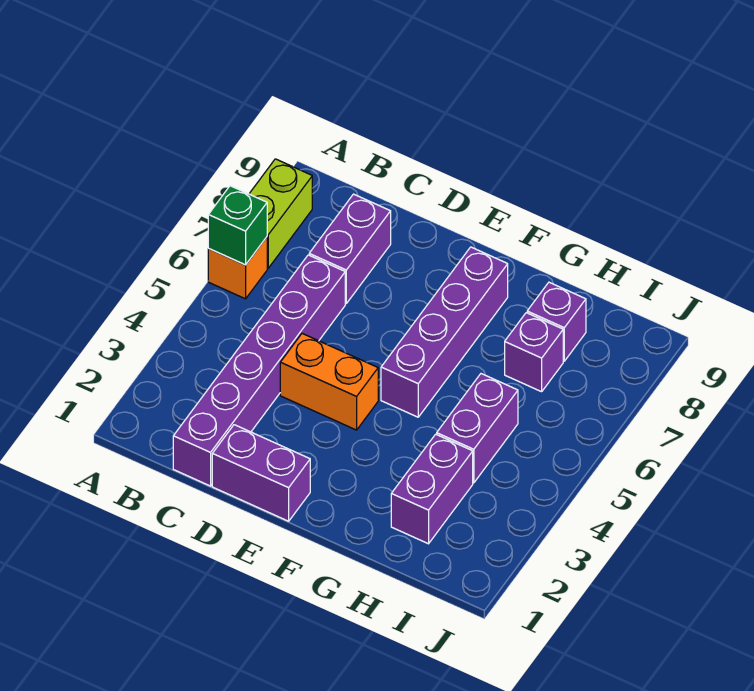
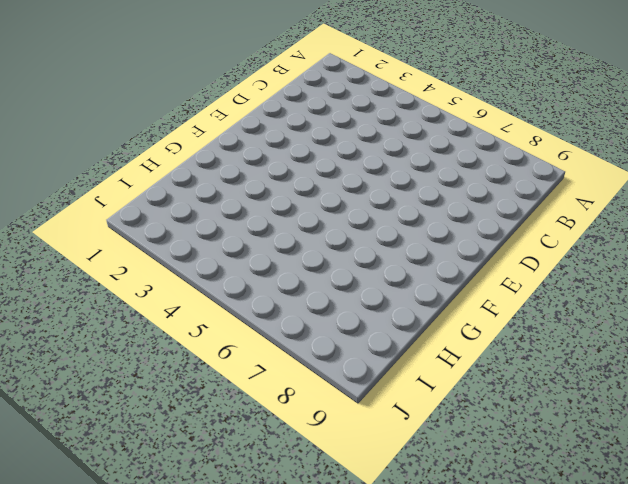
none -> orange 1x1 brick [208,237,267,299]
none -> lime 1x2 brick [249,159,312,268]
none -> purple 1x6 brick [173,255,345,486]

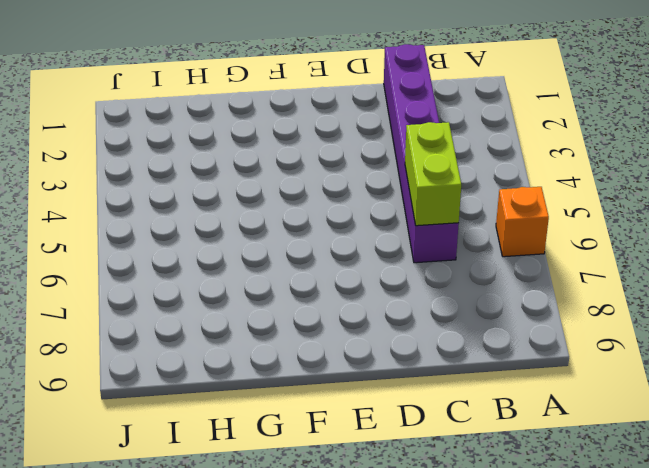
lime 1x2 brick [405,122,461,226] -> lime 1x2 brick moved to [249,159,312,268]
none -> purple 1x2 brick [309,194,391,303]
none -> purple 1x2 brick [212,425,310,521]
none -> orange 1x2 brick [280,334,378,430]

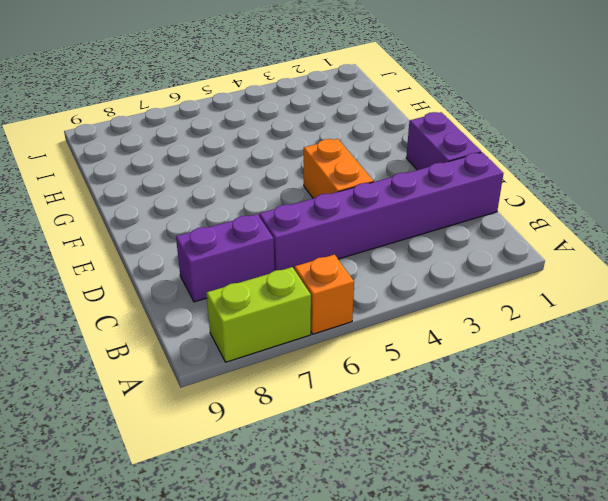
none -> purple 1x4 brick [381,247,508,417]
none -> purple 1x2 brick [391,434,473,544]
none -> purple 1x2 brick [437,374,518,483]

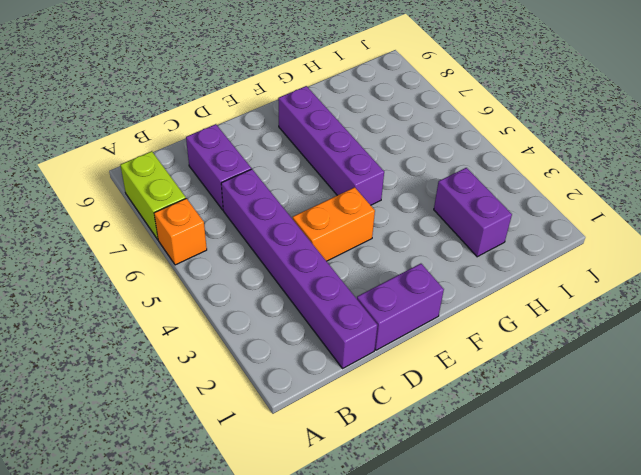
none -> purple 1x2 brick [437,374,518,483]
none -> purple 1x1 brick [505,313,563,392]
none -> purple 1x1 brick [527,282,586,361]

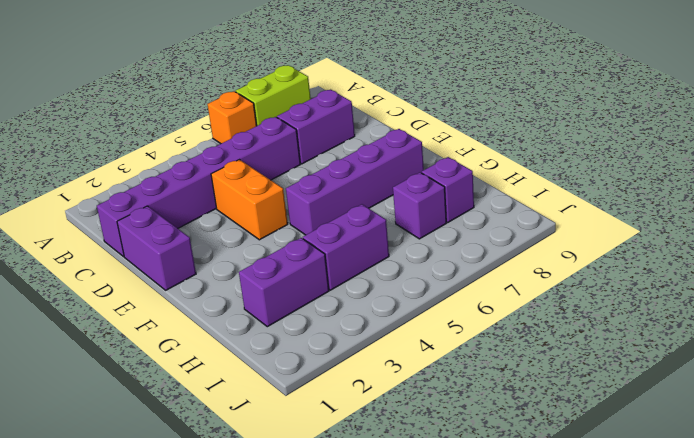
none -> green 1x1 brick [208,186,267,265]

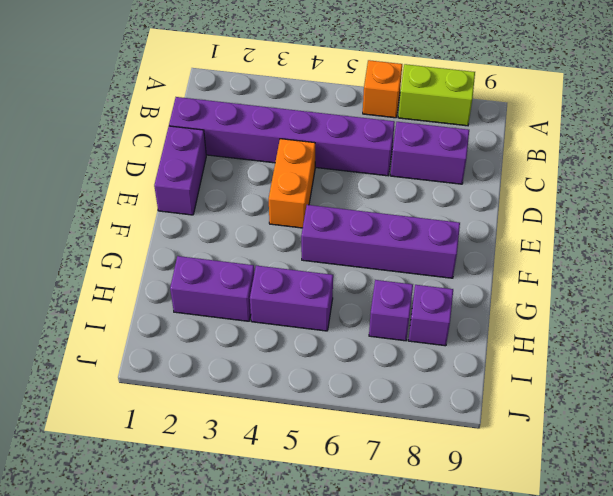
none -> green 1x1 brick [208,186,267,265]

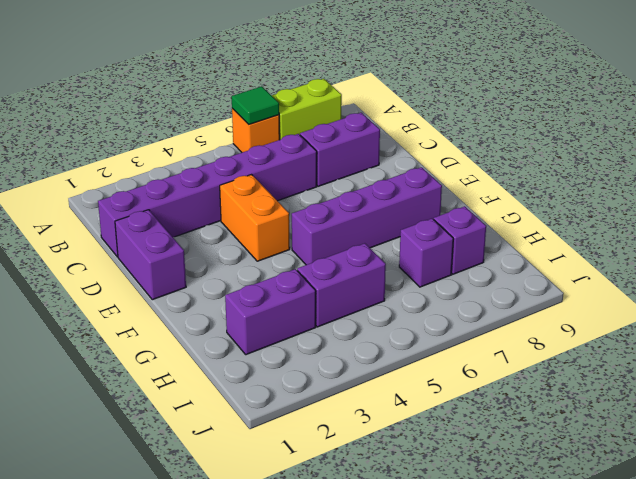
green 1x1 tile [232,86,279,124] -> green 1x1 brick [208,186,267,265]

